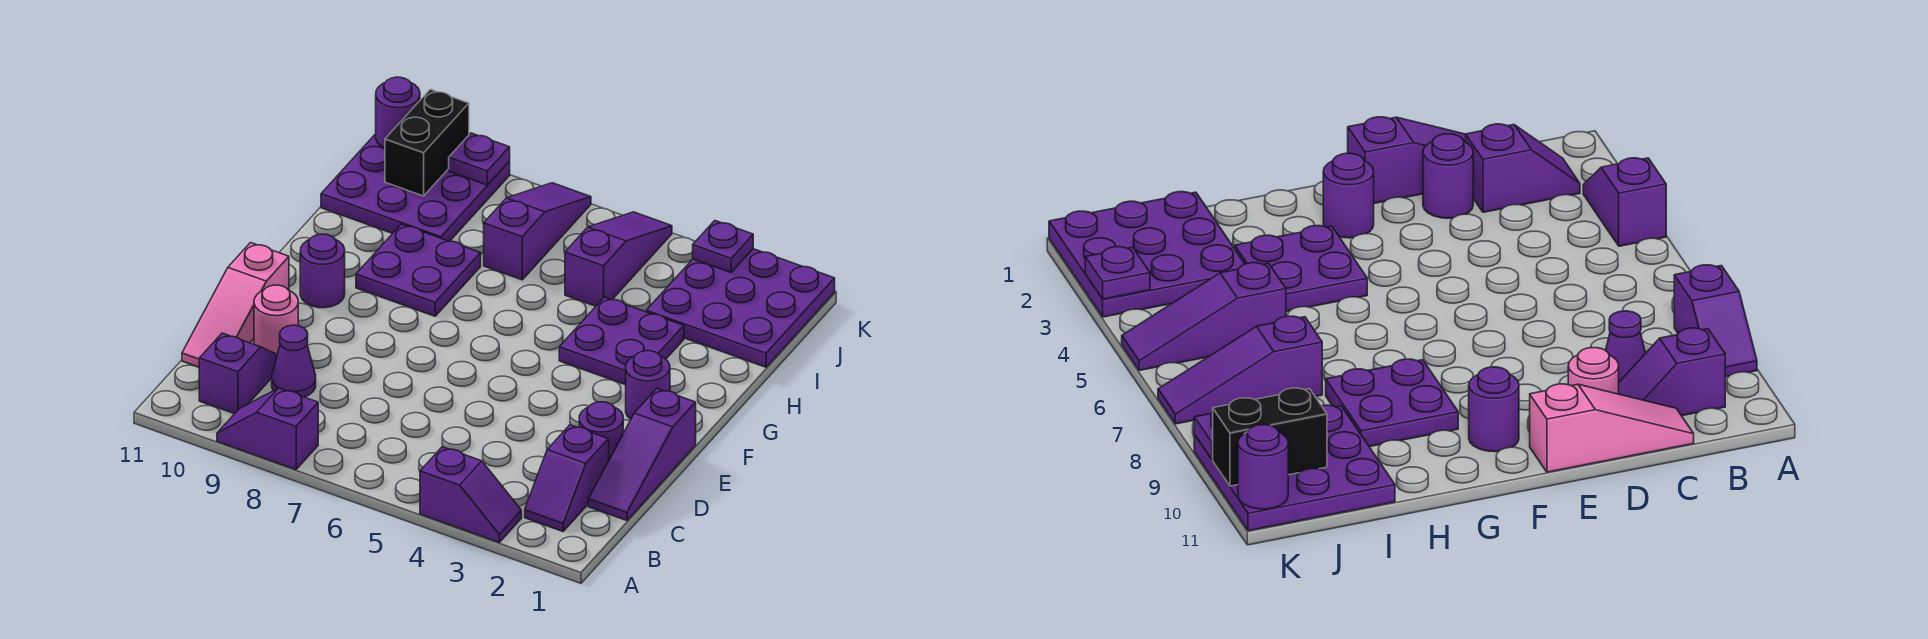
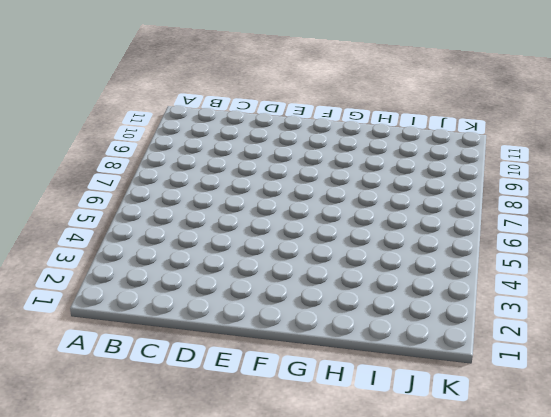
none -> purple 1x2 slope [420,447,522,542]
none -> purple 1x2 slope [217,388,318,470]
none -> purple 1x2 slope [525,425,609,531]

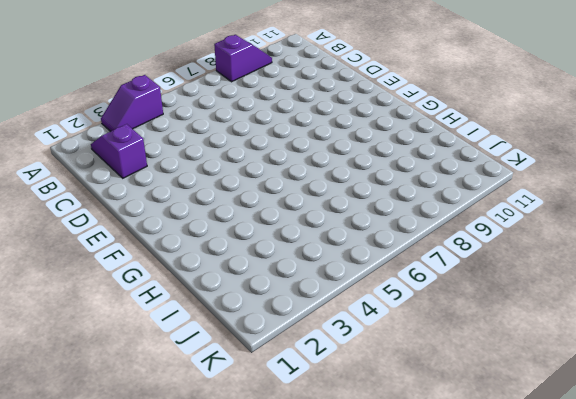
none -> purple 1x2 slope [199,333,277,414]
none -> purple 1x3 slope [588,388,696,520]
none -> purple 1x1 cone [272,325,316,397]

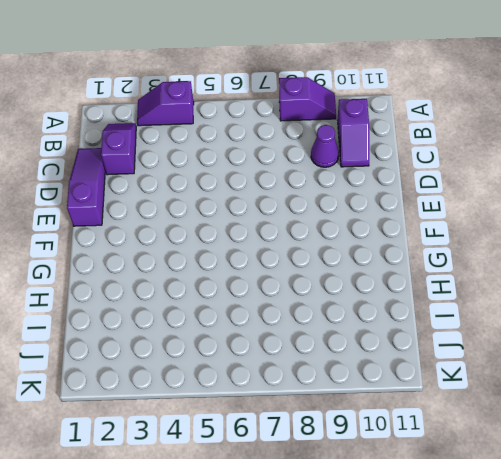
none -> pink 1x3 slope [182,243,289,367]
none -> purple 1x1 round brick [579,402,623,459]
none -> pink 1x1 round brick [254,285,298,354]

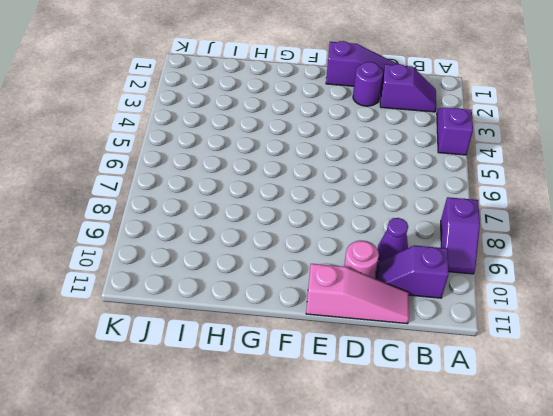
none -> purple 1x1 round brick [626,351,670,419]
none -> purple 1x1 round brick [300,234,345,308]
none -> purple 2x2 plate [559,297,684,385]

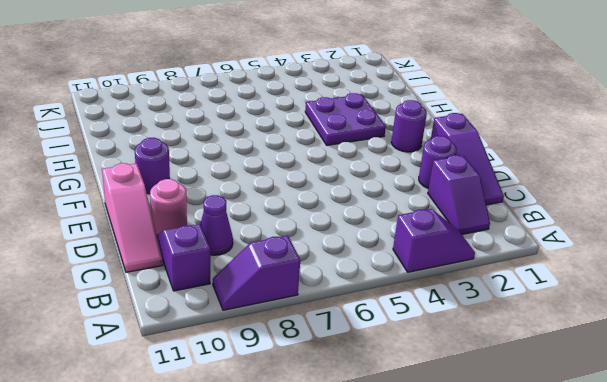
none -> purple 2x2 plate [356,224,481,316]
none -> purple 3x3 plate [646,249,835,367]
none -> purple 1x3 slope [565,212,672,306]

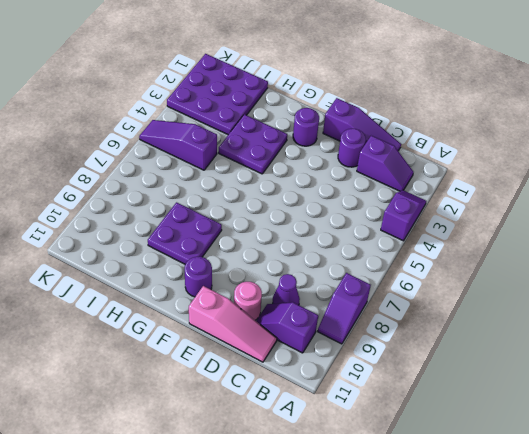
none -> purple 1x3 slope [484,183,591,280]
none -> purple 3x3 plate [321,134,510,241]
none -> black 1x2 brick [385,89,469,196]

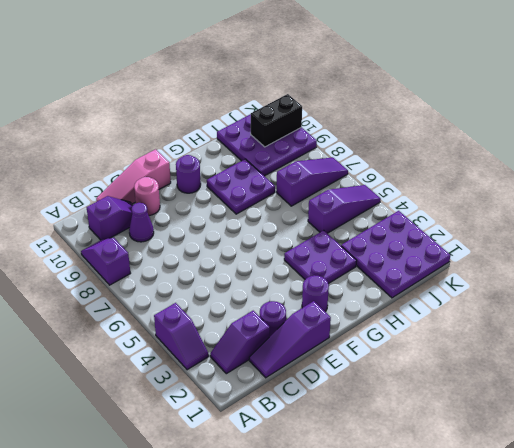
none -> purple 1x1 plate [693,221,753,272]
none -> purple 1x1 plate [449,133,510,185]
none -> purple 1x1 round brick [376,77,420,148]

